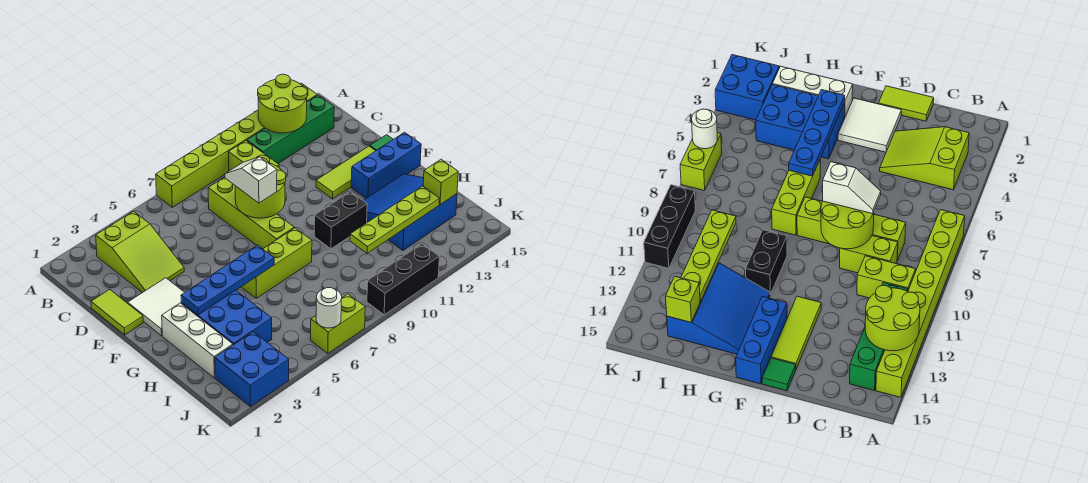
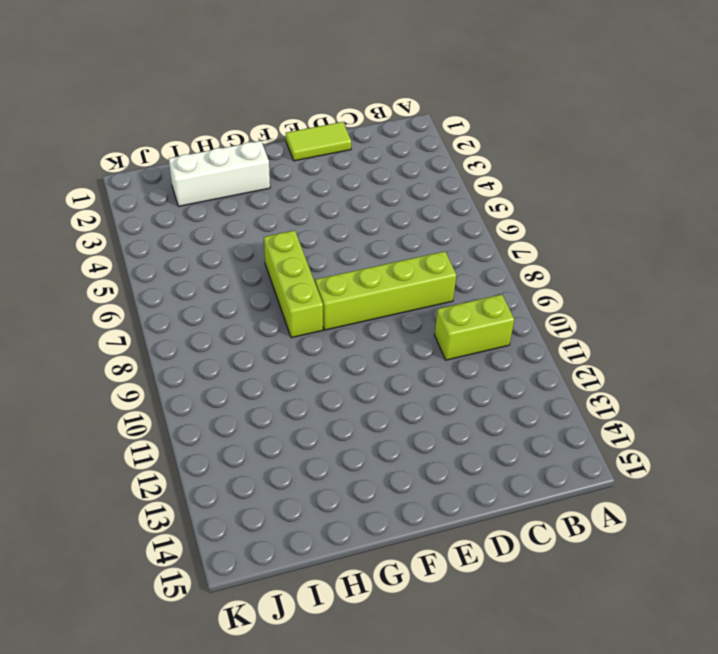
none -> lime 1x8 brick [156,83,317,207]
none -> lime 2x3 slope [96,211,184,293]
none -> green 1x4 brick [247,95,334,163]

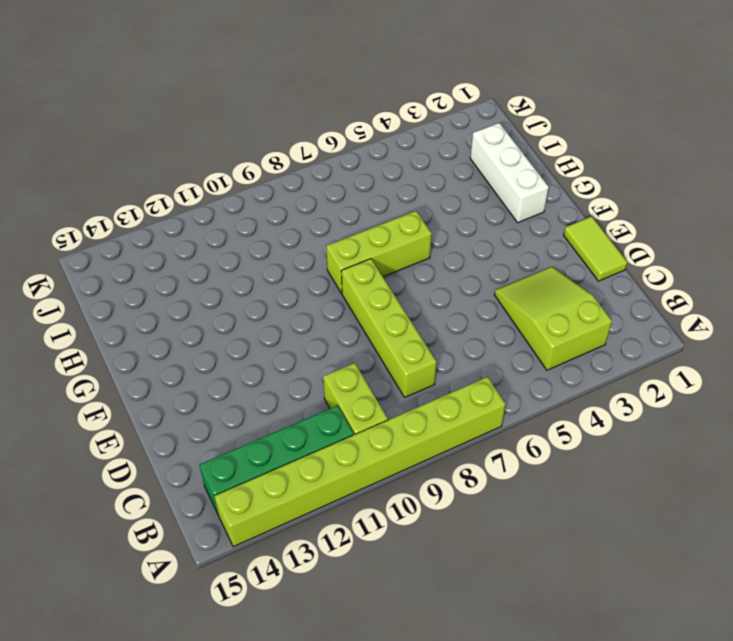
none -> lime 1x2 brick [840,236,898,273]
none -> white 2x2 tile [128,278,185,336]
none -> lime 1x3 tile [316,146,375,199]

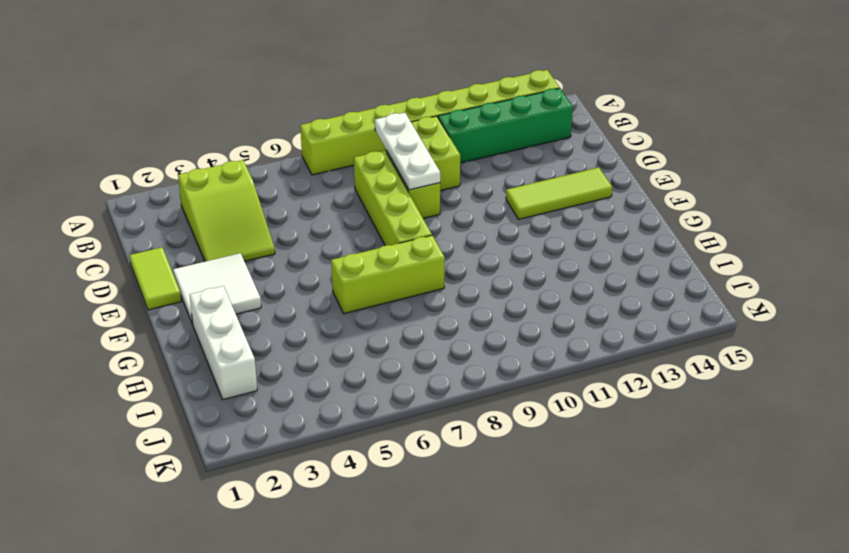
white 1x3 plate [375,113,440,190] -> lime 2x2 round brick [235,158,286,218]
none -> green 1x1 tile [370,135,393,151]
none -> blue 1x3 brick [351,132,421,198]
none -> blue 2x3 brick [181,290,272,345]

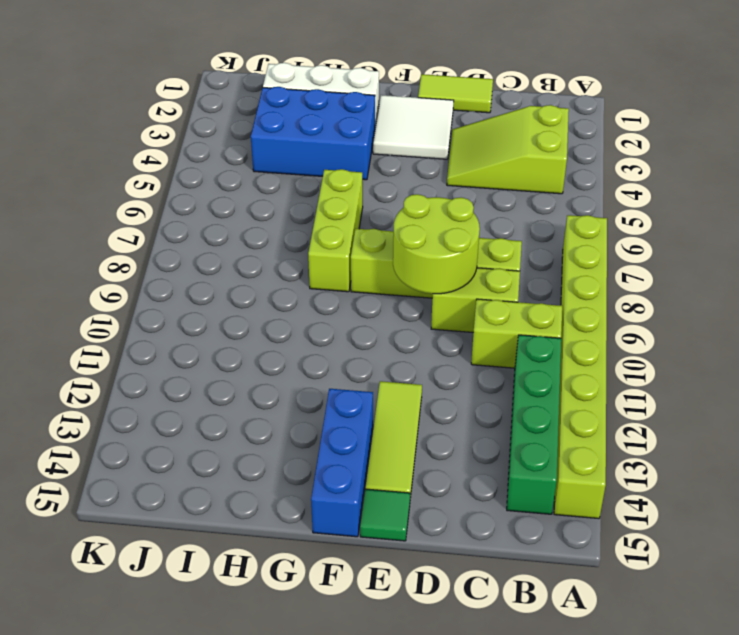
none -> black 1x2 brick [314,192,367,249]
none -> blue 3x3 slope [363,174,457,250]
none -> blue 2x2 brick [215,332,289,407]

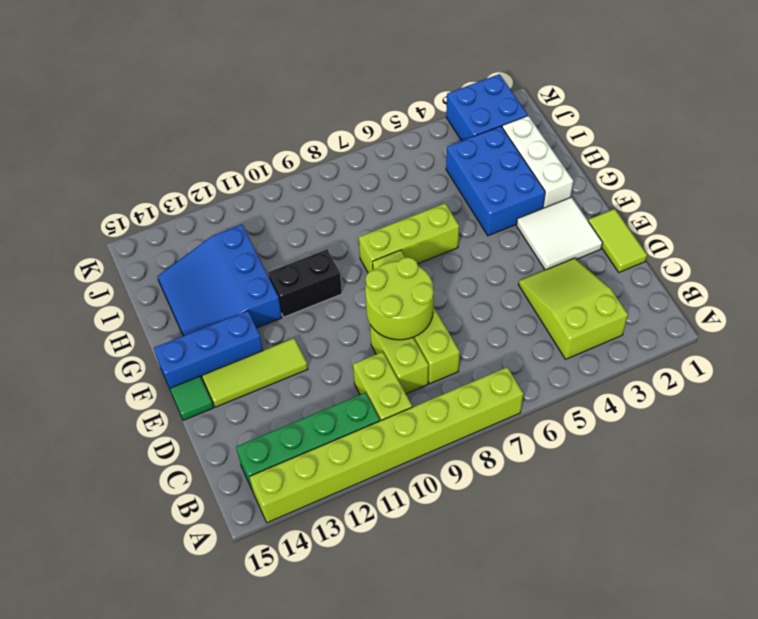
blue 3x3 slope [157,225,282,336] -> blue 3x3 slope turned to [363,174,457,250]
none -> lime 1x2 brick [311,294,365,353]
none -> black 1x3 brick [367,244,439,315]
none -> lime 2x2 round brick [258,74,307,133]

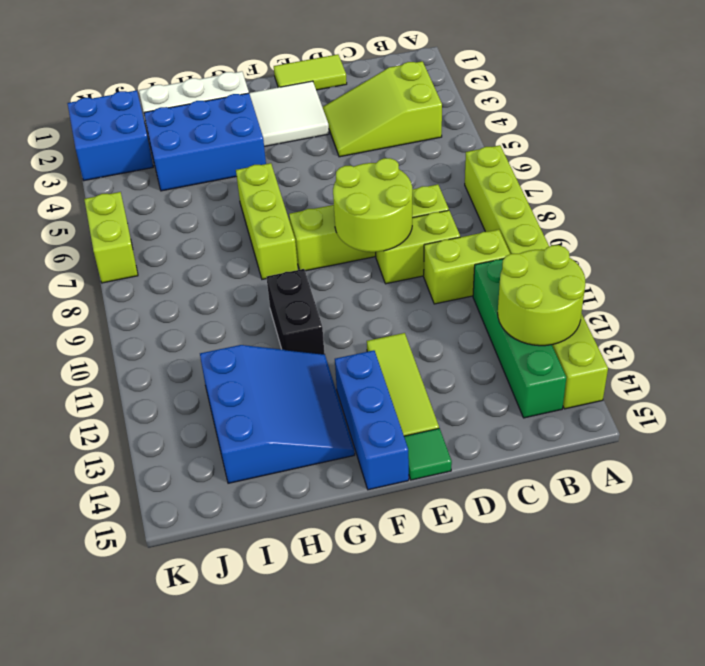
none -> black 1x3 brick [367,244,439,315]
none -> blue 1x4 plate [181,245,274,315]
none -> lime 1x4 plate [350,186,440,253]

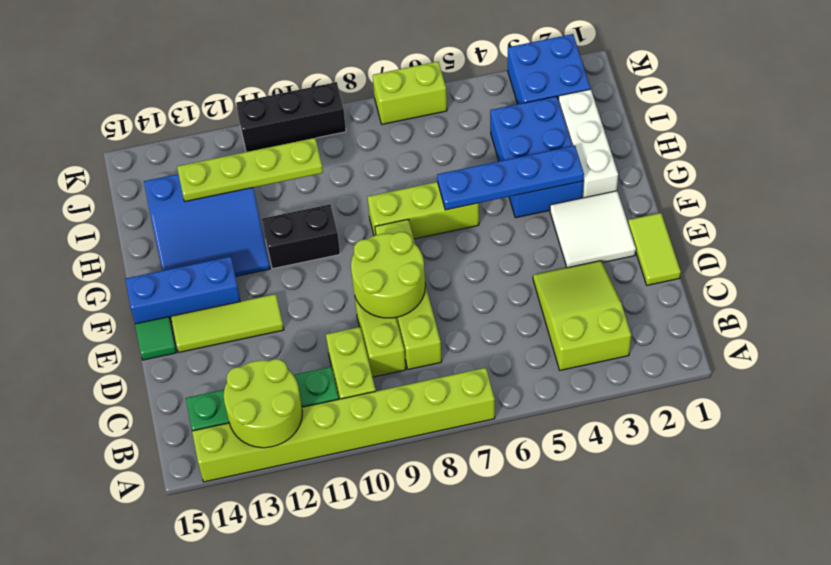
none -> lime 1x1 brick [423,159,458,205]
none -> white 1x1 round brick [316,288,342,328]
none -> white 1x2 slope [225,157,277,203]

